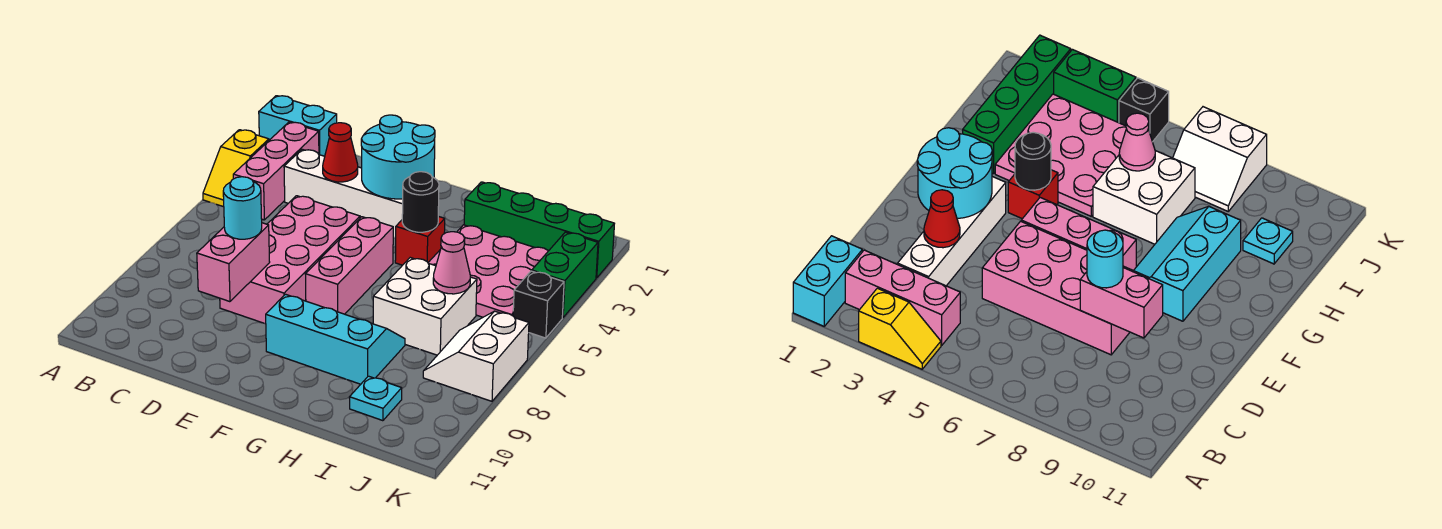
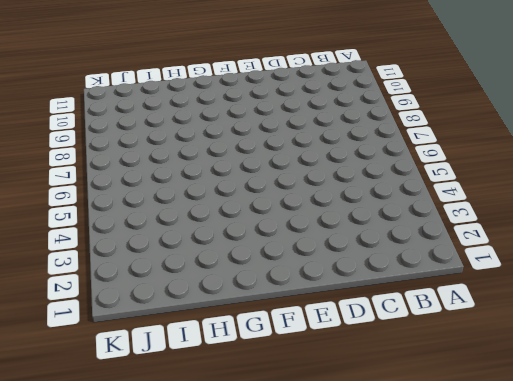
none -> cyan 1x2 brick [259,96,337,156]
none -> yellow 1x2 slope [203,130,269,207]
none -> pink 1x3 brick [233,122,319,220]

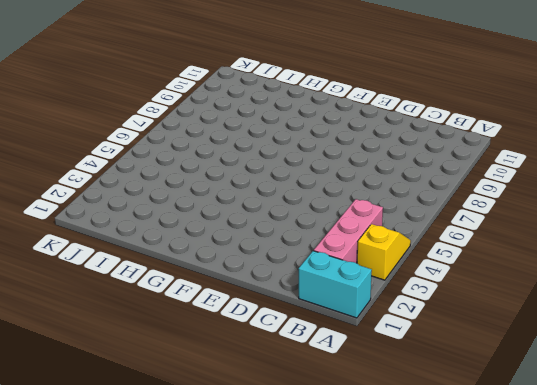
none -> white 1x4 brick [284,149,403,238]
none -> pink 2x4 brick [220,196,360,324]
none -> pink 1x3 brick [305,217,393,314]

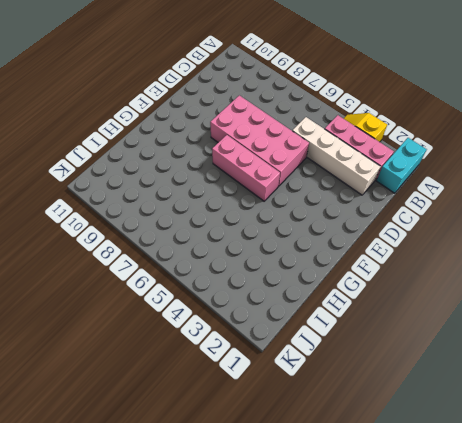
white 1x4 brick [292,117,381,195] -> white 1x4 brick turned to [284,149,403,238]
none -> cyan 2x3 slope [266,294,405,384]
none -> red 1x1 brick [395,216,445,265]
none -> green 1x4 brick [464,182,614,278]

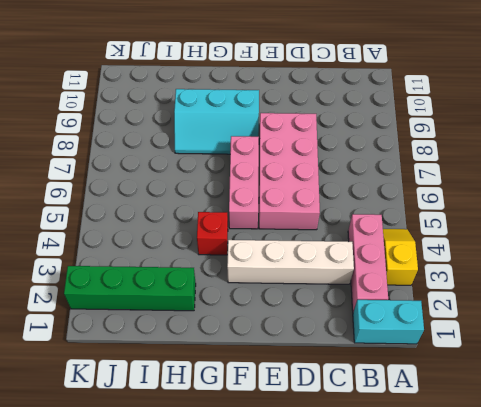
none -> pink 3x3 plate [428,225,548,317]
none -> white 2x2 brick [373,258,477,355]
none -> cyan 1x1 plate [349,376,402,421]

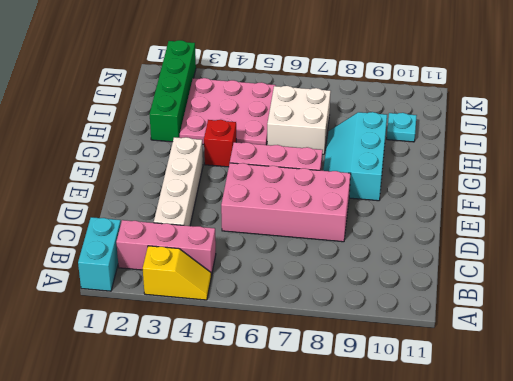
none -> white 2x2 slope [423,311,529,401]
none -> green 1x2 brick [532,232,598,318]
none -> black 1x1 brick [513,271,564,338]

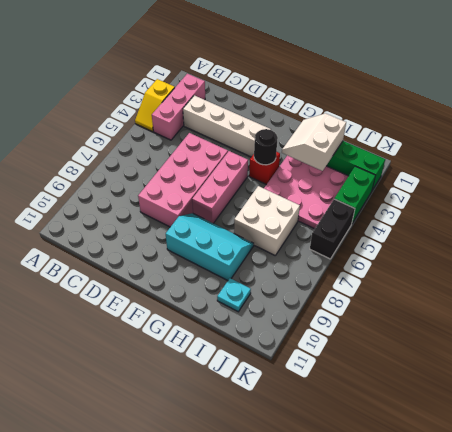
white 2x2 slope [282,113,346,171] -> white 2x2 slope moved to [423,311,529,401]
black 1x2 brick [310,199,355,259] -> black 1x1 brick [513,271,564,338]
none -> cyan 1x2 brick [259,96,337,156]
none -> red 1x1 cone [323,123,358,182]
none -> pink 1x2 brick [197,223,270,302]

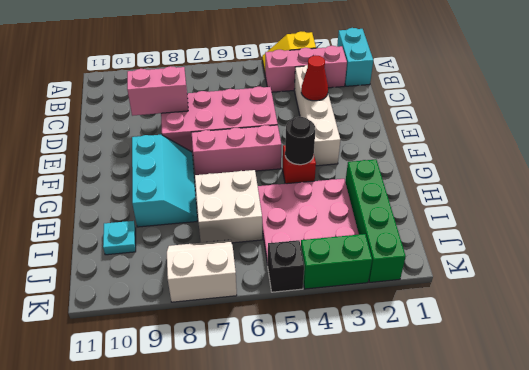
none -> cyan 2x2 round brick [361,115,435,199]
none -> pink 1x1 cone [433,232,470,294]
none -> cyan 1x1 round brick [223,177,262,239]

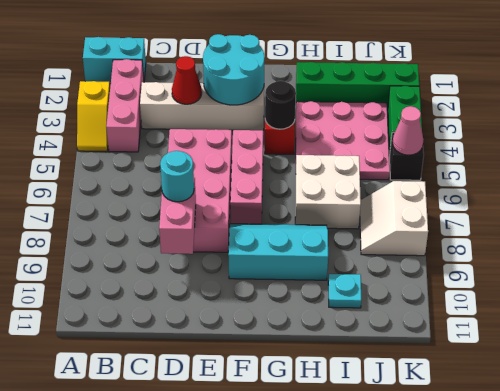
pink 1x1 cone [393,106,423,155] -> pink 1x1 cone moved to [433,232,470,294]

